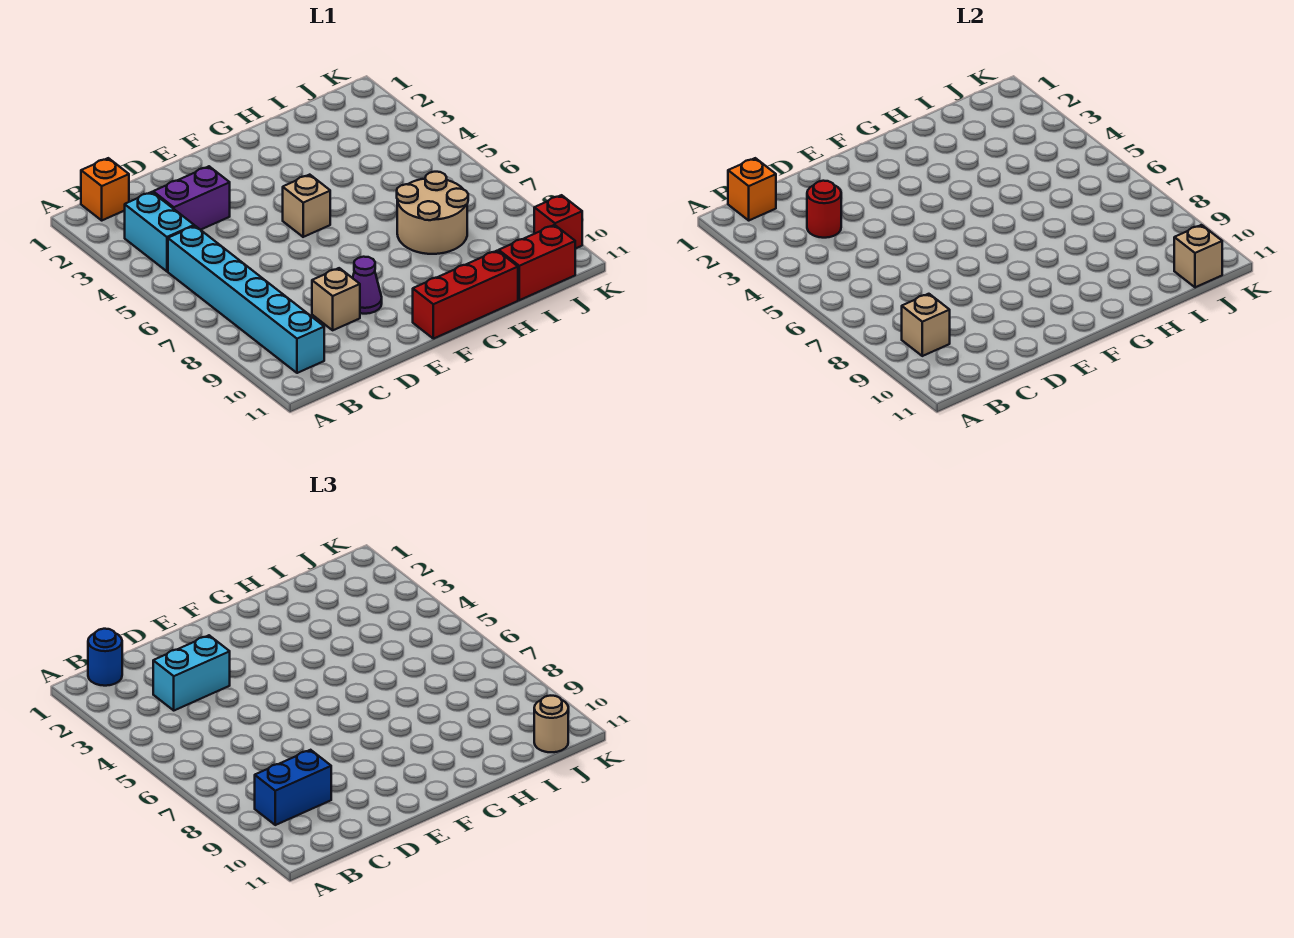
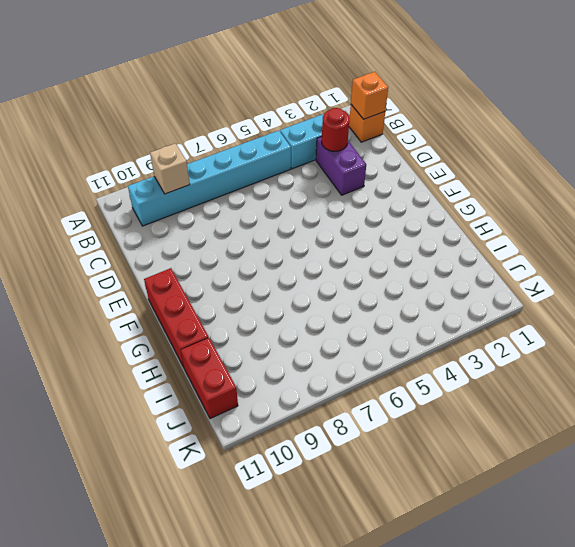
none -> tan 1x1 brick [312,268,360,330]
none -> purple 1x1 cone [353,257,382,314]
none -> tan 1x1 brick [283,175,330,237]

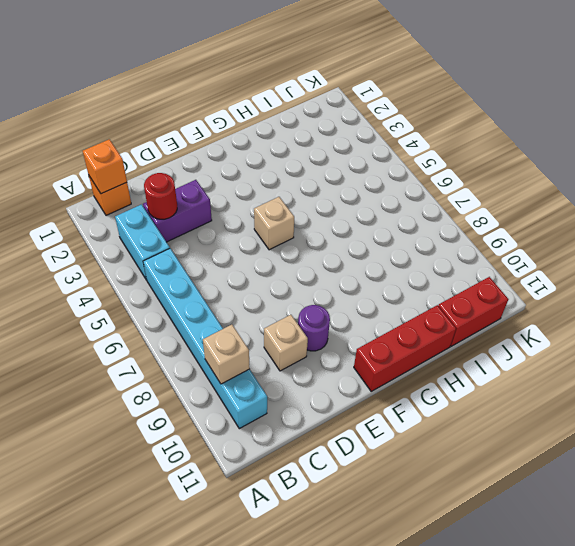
purple 1x1 round brick [298,305,330,351] -> purple 1x1 cone [353,257,382,314]
none -> tan 2x2 round brick [397,172,468,254]
none -> red 1x1 brick [534,195,582,249]
none -> tan 1x1 brick [1174,225,1222,287]

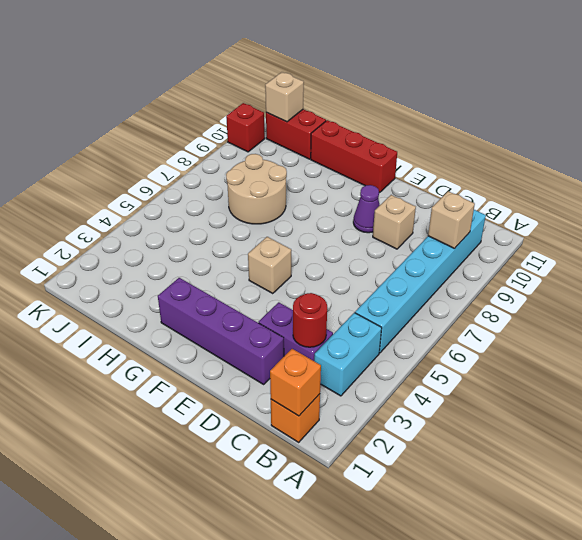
purple 1x4 brick [158,278,284,384] -> none
none -> blue 1x1 round brick [88,629,122,686]
none -> blue 1x2 brick [255,750,331,825]
none -> cyan 1x2 brick [153,635,230,710]

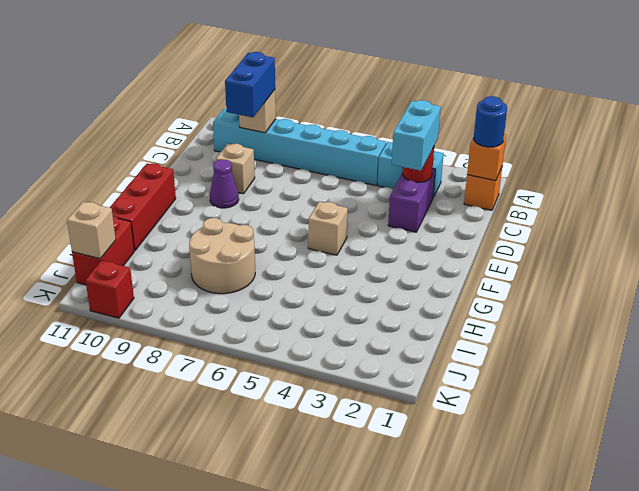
none -> tan 1x1 round brick [534,696,568,752]

